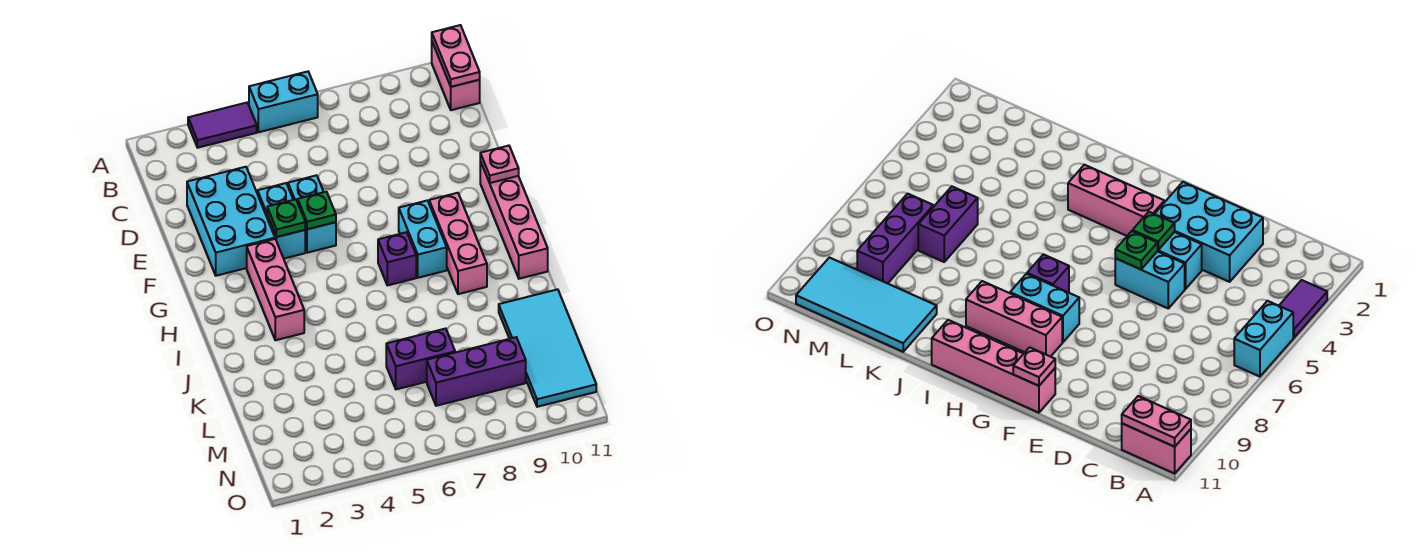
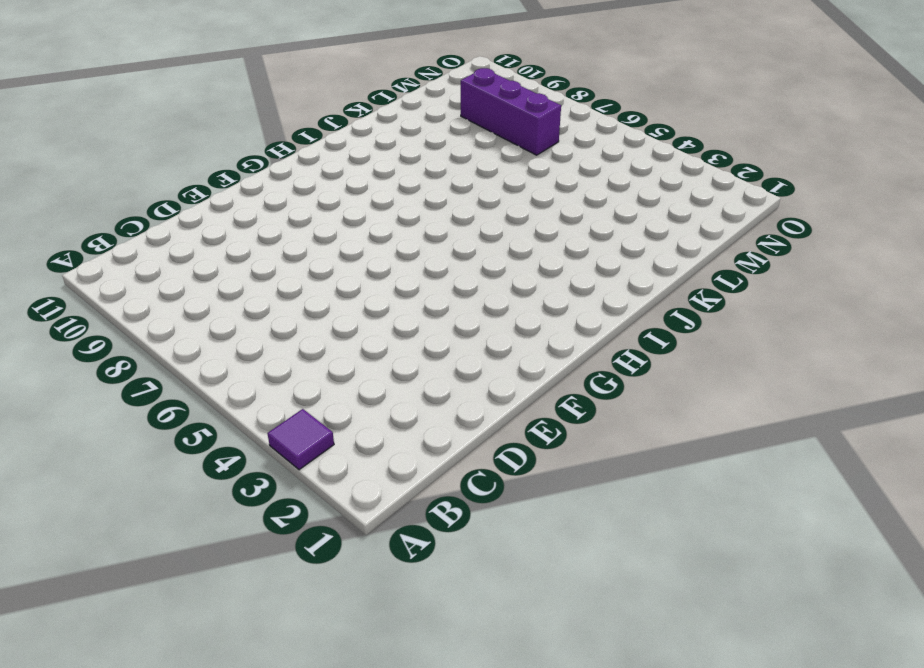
purple 1x1 tile [267,409,334,470] -> purple 1x2 tile [188,103,257,148]
none -> cyan 1x2 brick [249,72,318,132]
none -> pink 1x2 brick [432,42,480,110]
none -> cyan 2x3 brick [187,167,275,276]

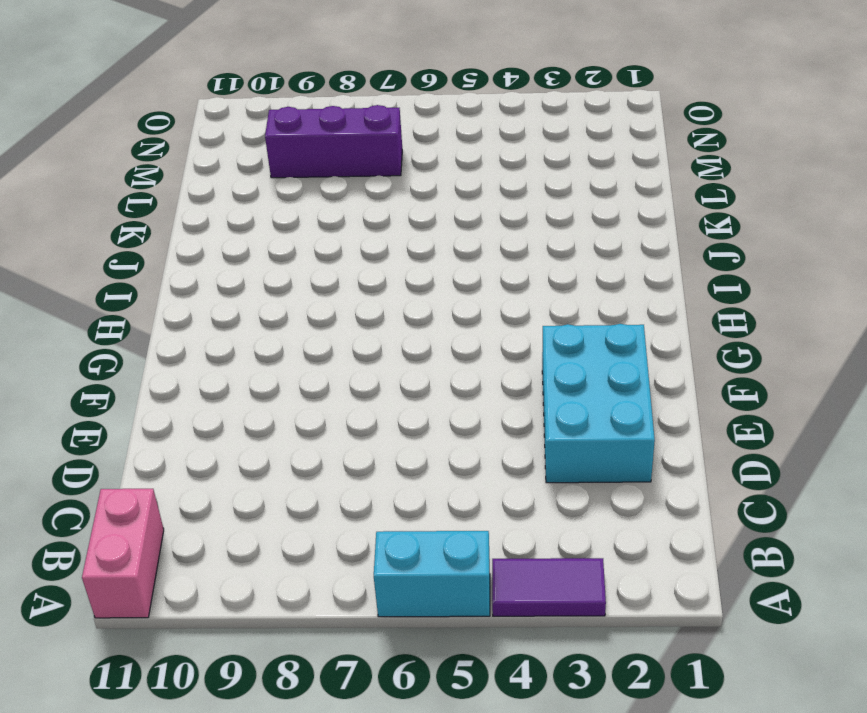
none -> cyan 1x2 brick [258,183,305,259]
none -> cyan 1x2 brick [288,175,336,253]
none -> pink 1x4 brick [480,161,548,279]

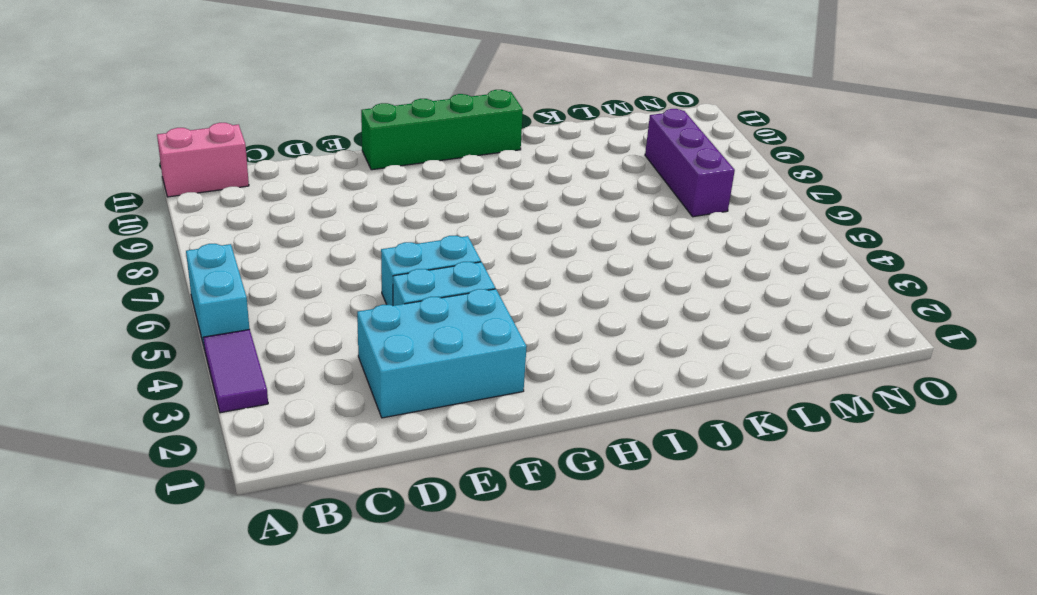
green 1x4 brick [361,90,523,170] -> pink 1x4 brick [480,161,548,279]
none -> pink 1x3 brick [247,239,304,340]
none -> cyan 1x2 brick [399,200,447,278]
none -> pink 1x3 brick [429,193,487,294]

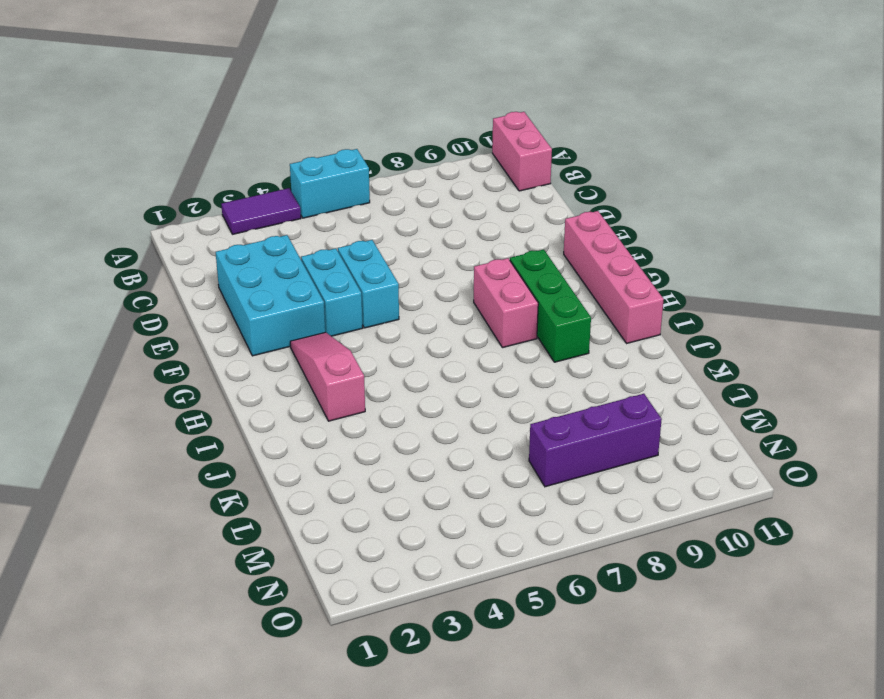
pink 1x3 slope [290,332,365,421] -> pink 1x3 brick [247,239,304,340]
pink 1x2 brick [474,258,538,348] -> cyan 1x2 brick [399,200,447,278]
green 1x3 brick [510,249,591,362] -> pink 1x3 brick [429,193,487,294]
none -> purple 1x1 brick [378,232,416,285]
none -> cyan 2x4 tile [499,289,596,407]
none -> purple 1x2 brick [386,329,455,389]

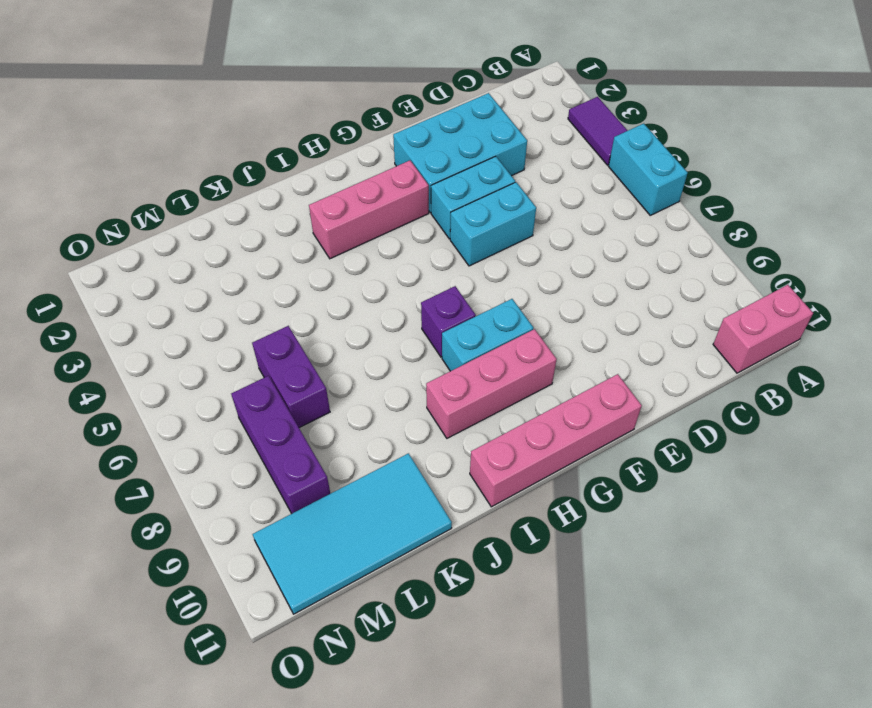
none -> pink 1x2 plate [432,25,480,87]
none -> green 1x1 plate [267,199,305,237]
none -> green 1x1 plate [298,192,336,229]

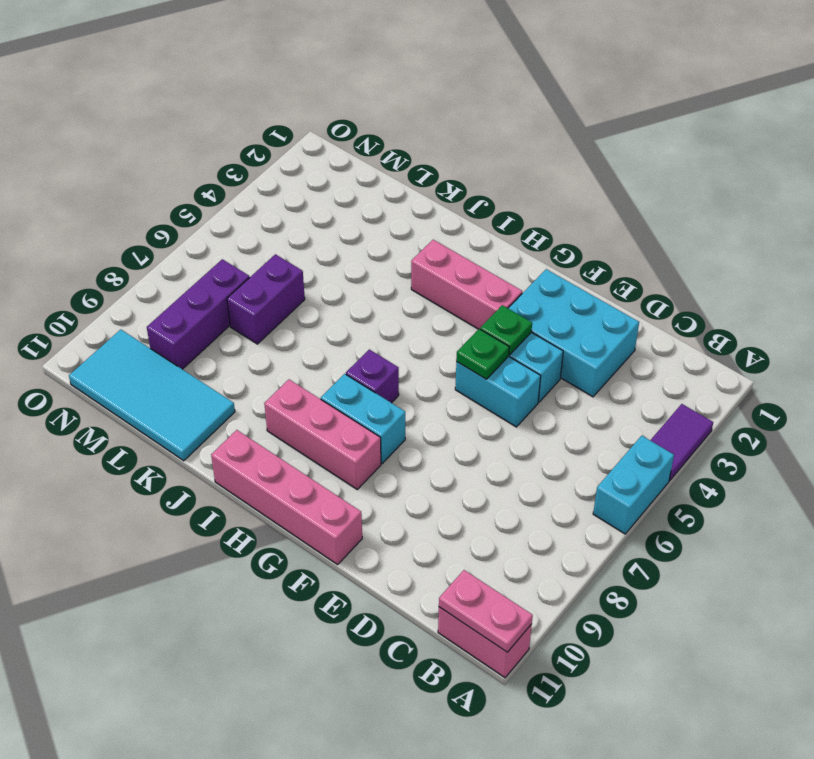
none -> pink 1x1 plate [480,146,519,183]

